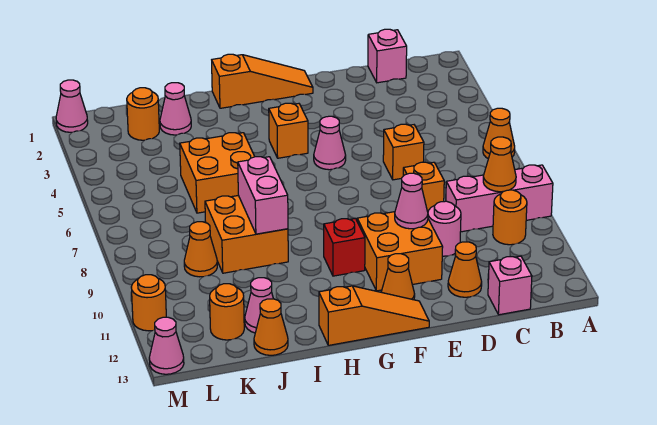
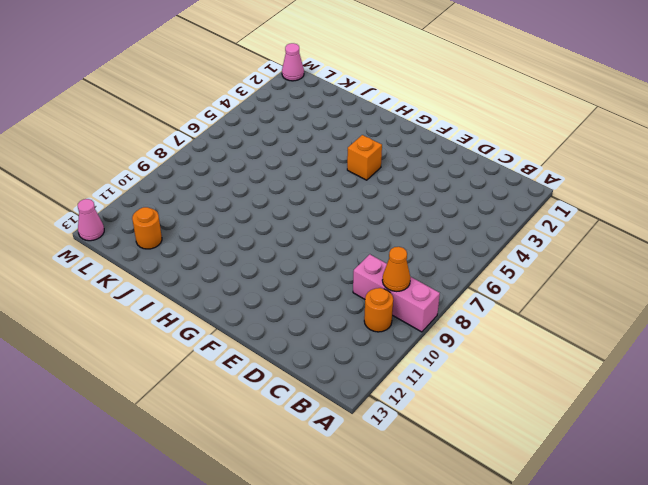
none -> orange 1x1 cone [483,108,515,159]
none -> pink 1x1 brick [368,29,407,83]
none -> pink 1x1 brick [488,256,532,315]
none -> orange 1x1 brick [383,124,424,180]

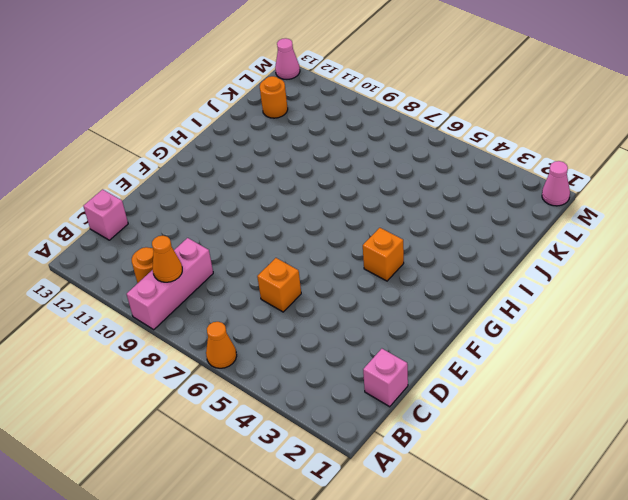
none -> orange 1x1 brick [403,162,444,212]
none -> pink 1x1 round brick [428,201,461,256]
none -> orange 1x1 cone [448,242,482,297]
none -> orange 2x2 brick [357,212,443,291]

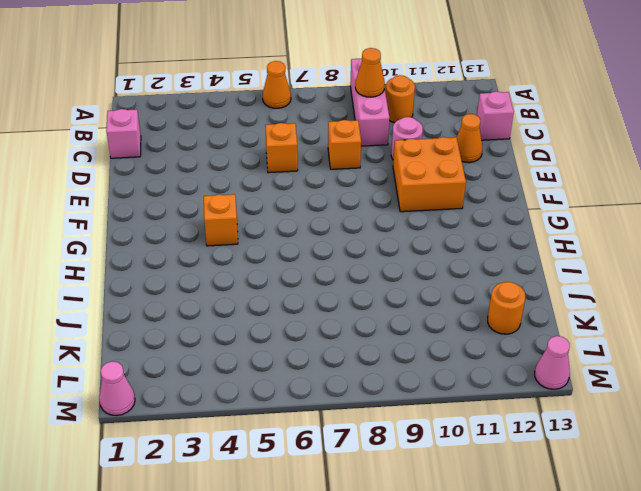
none -> orange 1x3 slope [212,54,313,108]
none -> pink 1x1 cone [314,116,346,170]
none -> orange 1x1 cone [381,254,415,300]
none -> orange 1x3 slope [319,286,429,345]

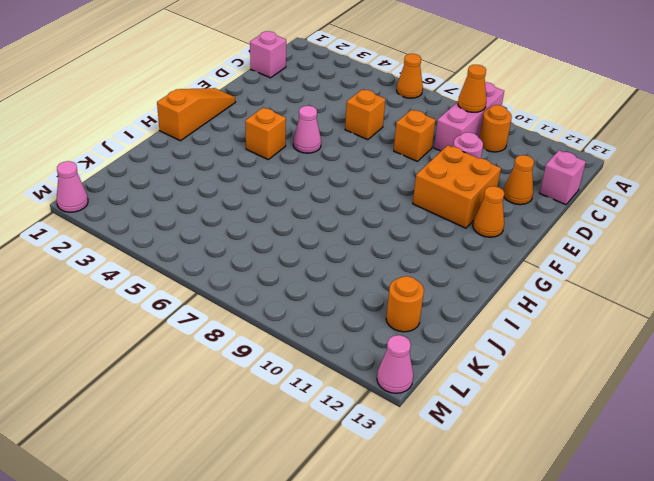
none -> orange 1x3 slope [319,286,429,345]
none -> red 1x1 brick [324,218,365,276]
none -> orange 2x2 brick [180,133,255,213]
none -> orange 2x2 brick [205,196,288,273]

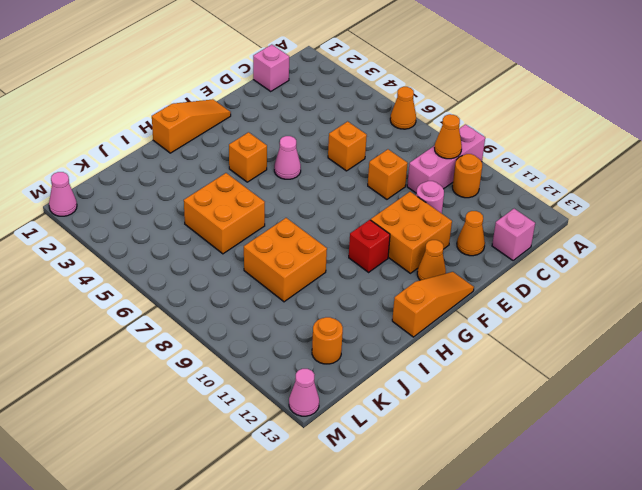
none -> pink 1x1 cone [160,83,191,135]
none -> pink 1x1 cone [245,278,273,333]
none -> orange 1x1 cone [254,299,288,355]
none -> orange 1x1 round brick [127,88,159,140]

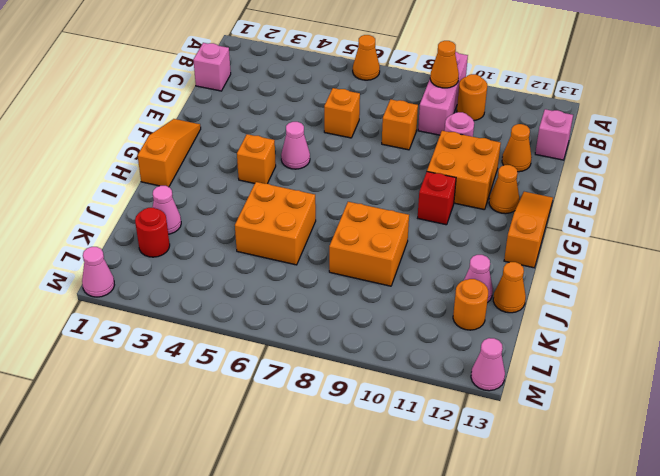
red 1x1 round brick [135,208,170,257] -> orange 1x1 round brick [127,88,159,140]
none -> orange 1x1 cone [184,222,217,277]
none -> orange 1x1 round brick [131,275,166,331]
none -> pink 1x1 cone [395,173,428,229]
none -> pink 1x2 brick [238,157,288,234]

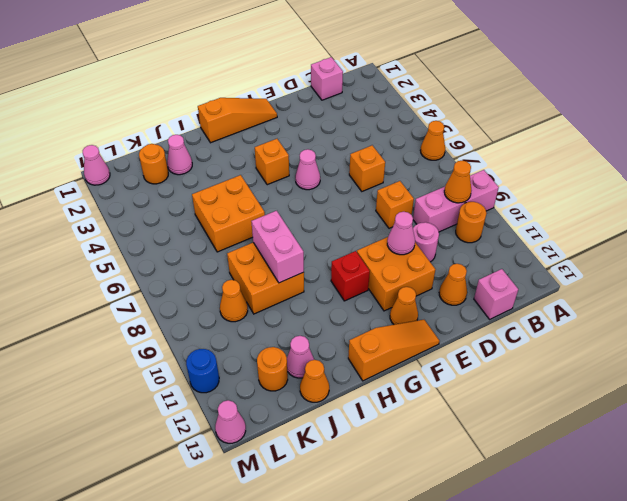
blue 1x1 round brick [186,349,219,393] -> orange 1x1 round brick [131,275,166,331]

